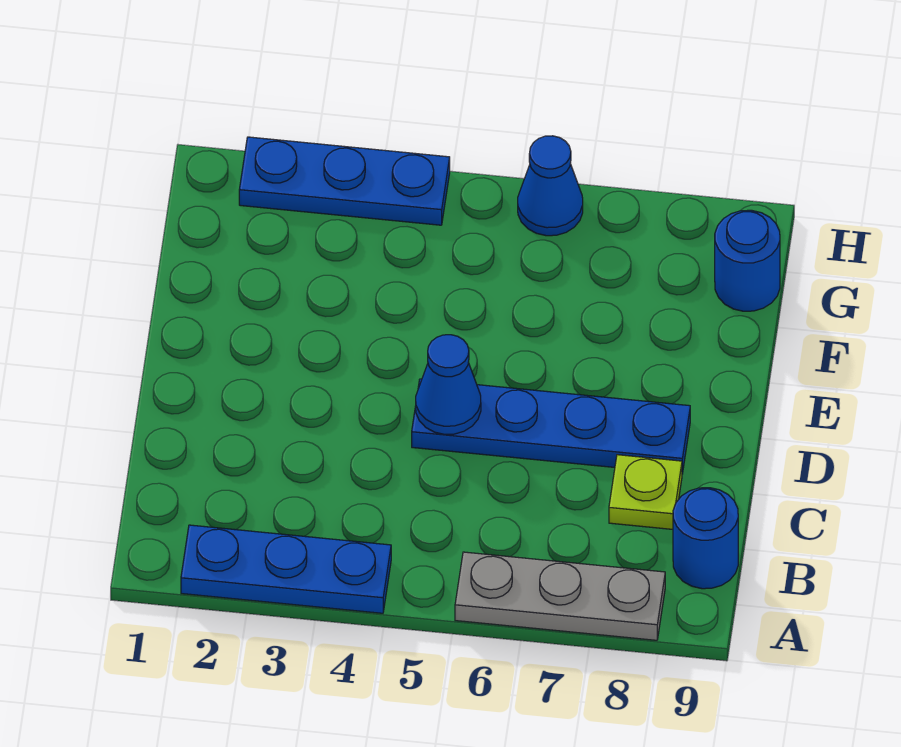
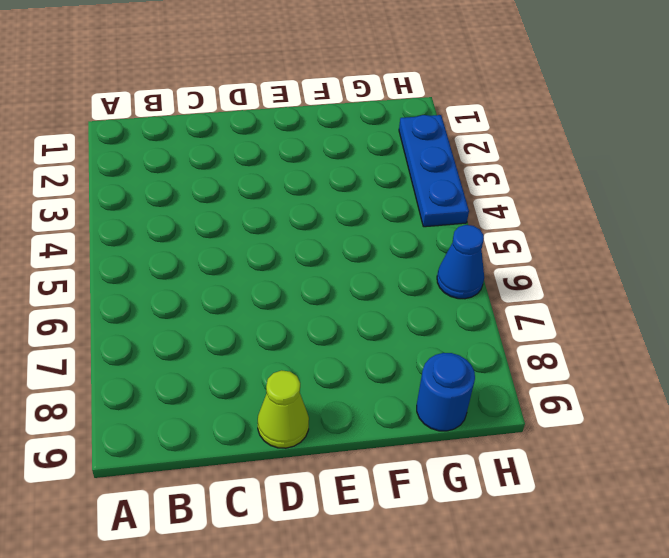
lime 1x1 cone [258,370,309,448] -> none
none -> blue 1x3 plate [181,525,391,613]
none -> grey 1x3 plate [455,552,665,640]

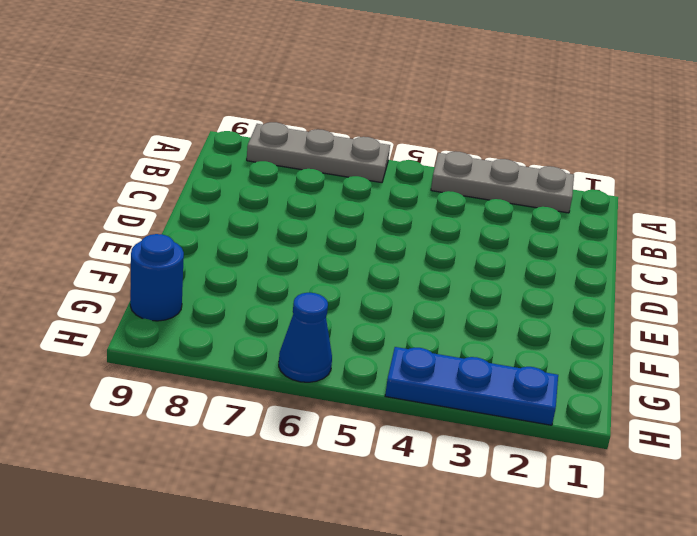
grey 1x3 plate [431,151,574,213] -> blue 1x3 plate [181,525,391,613]
none -> blue 1x1 round brick [673,488,738,589]
none -> lime 1x1 plate [609,455,682,529]

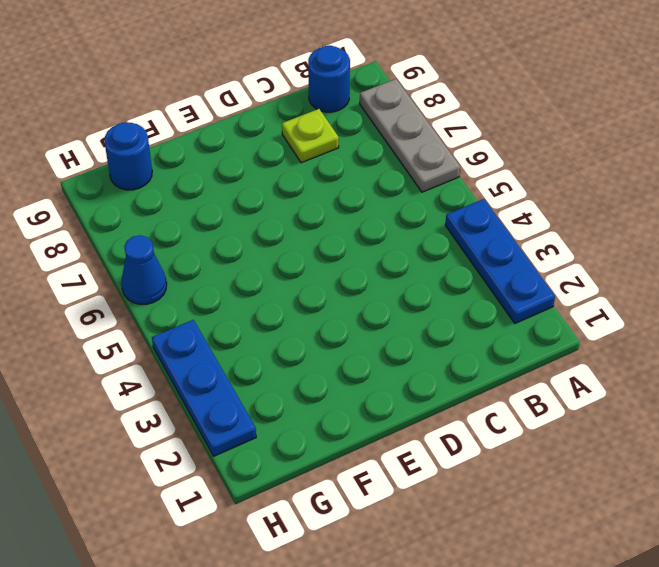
none -> blue 1x4 plate [412,379,690,474]
none -> blue 1x1 cone [416,335,481,434]

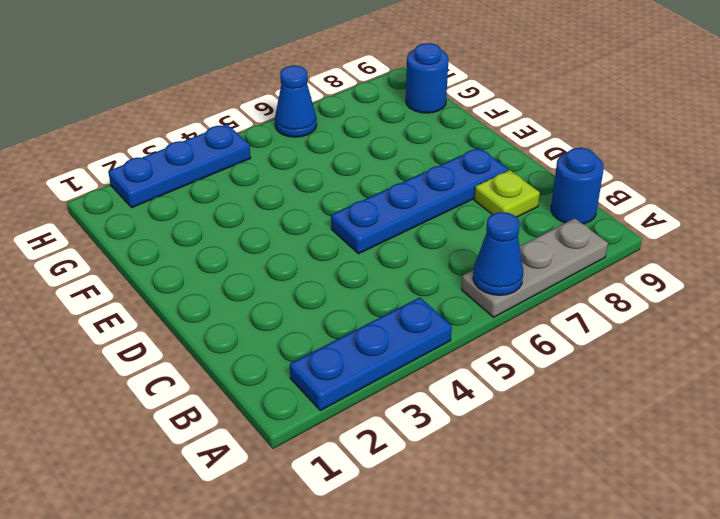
blue 1x1 cone [473,212,523,295] -> blue 1x1 cone moved to [416,335,481,434]

